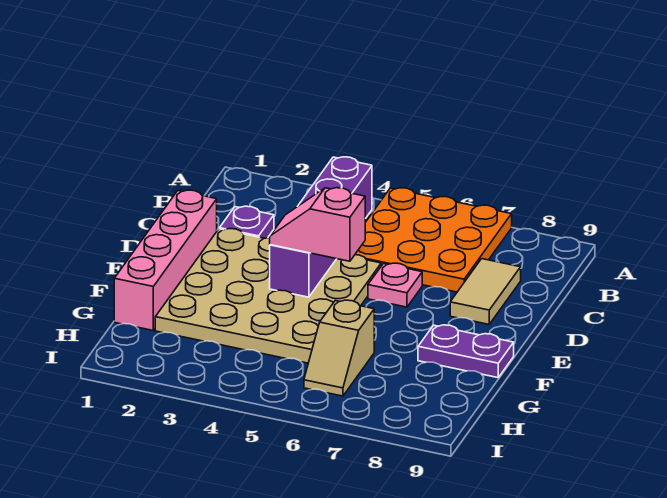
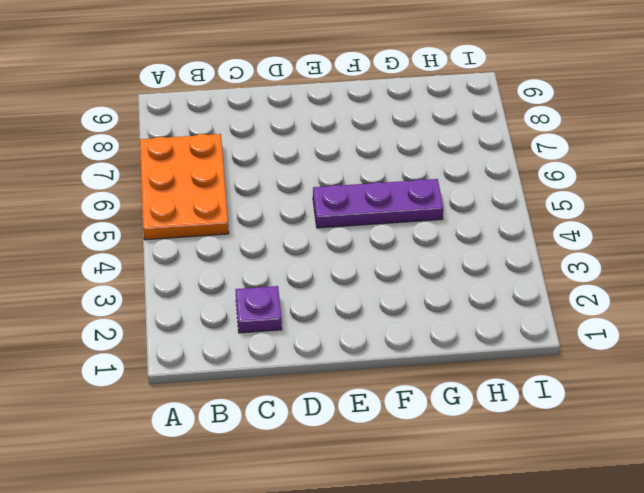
orange 2x3 plate [140,134,229,240] -> orange 3x3 plate [355,188,512,292]
purple 1x3 plate [313,179,443,228] -> tan 4x4 plate [155,229,381,363]
none -> tan 1x2 tile [450,259,521,324]
none -> pink 1x4 brick [114,190,217,330]

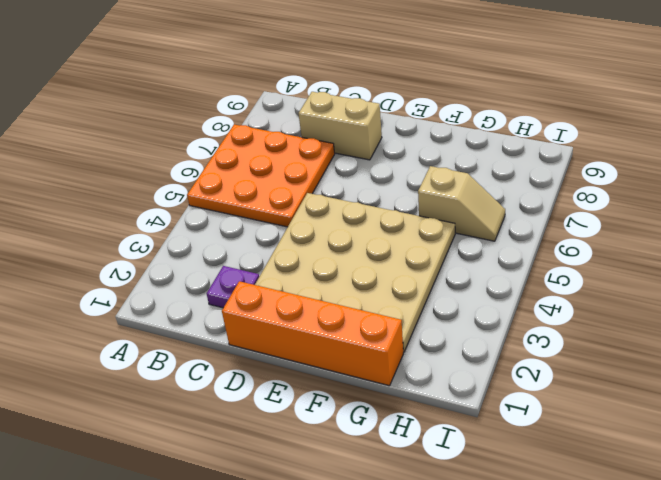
tan 1x2 brick [299,92,382,160] -> tan 1x2 tile [450,259,521,324]
orange 1x4 brick [222,281,403,386] -> pink 1x4 brick [114,190,217,330]
none -> pink 1x1 plate [368,263,422,307]
none -> purple 1x2 plate [418,325,514,378]

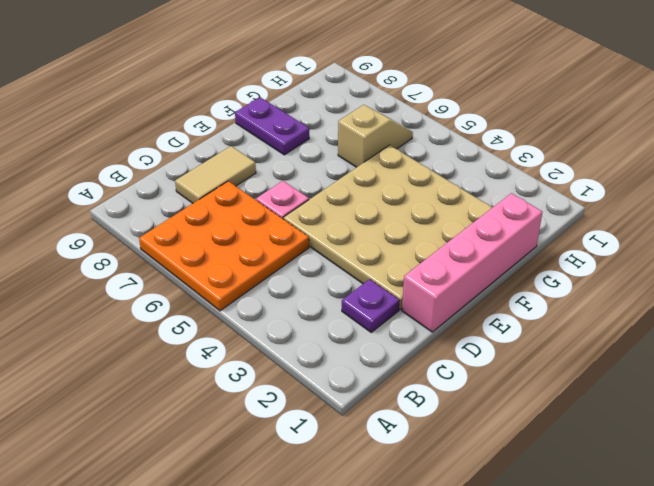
none -> purple 1x4 brick [270,157,372,297]
none -> pink 1x2 slope [270,188,365,261]

